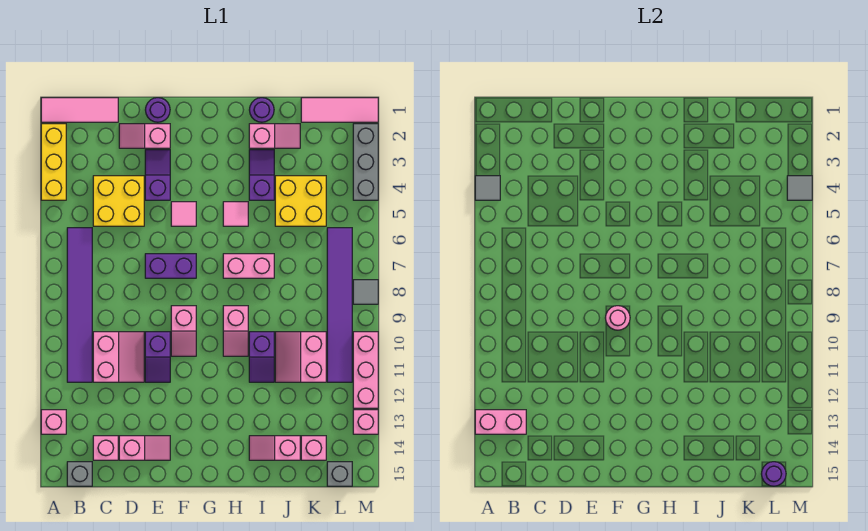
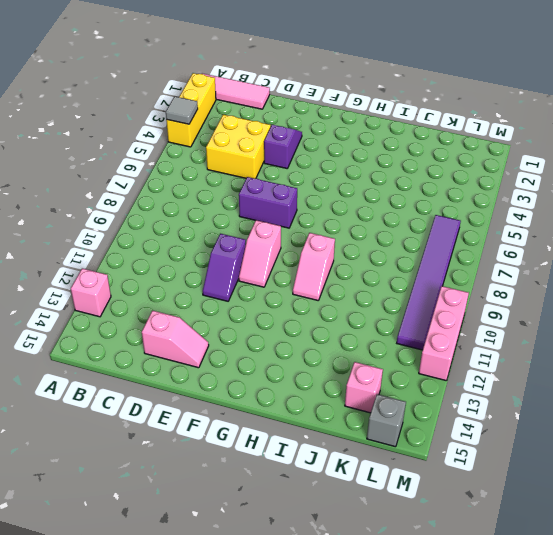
none -> purple 1x6 tile [67,228,92,382]
none -> grey 1x1 brick [67,462,92,486]
none -> pink 2x2 slope [93,332,144,382]
none -> pink 1x1 brick [93,436,118,460]

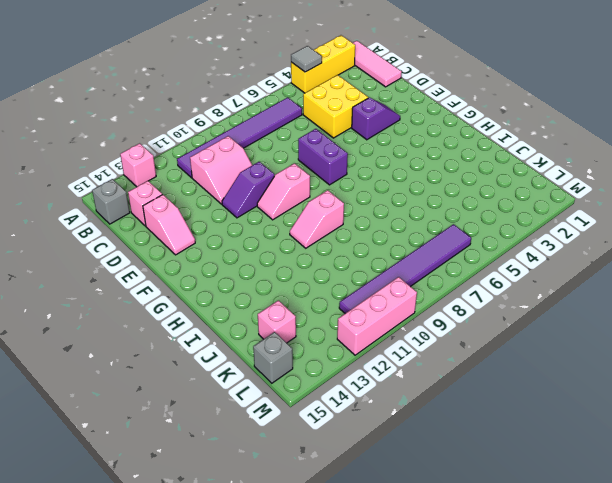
none -> pink 1x2 slope [119,124,170,148]
none -> purple 1x1 round brick [146,98,170,122]
none -> pink 1x1 tile [171,202,196,226]
none -> pink 1x1 tile [223,202,248,226]

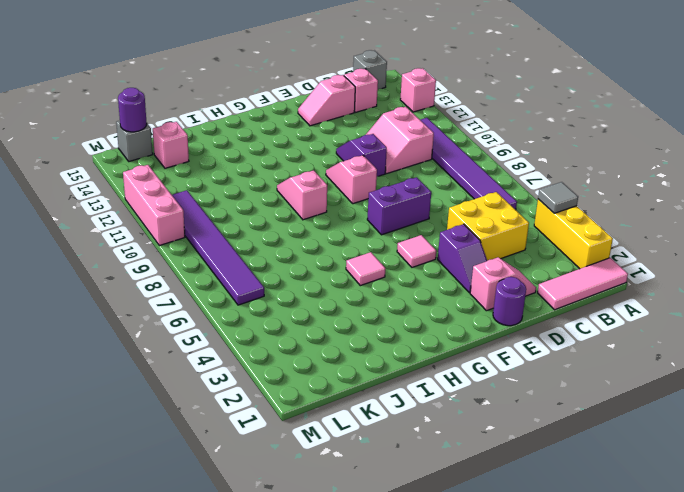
none -> pink 1x2 brick [223,254,274,278]
none -> purple 1x1 round brick [250,98,274,122]
none -> pink 1x2 slope [249,124,300,148]
none -> purple 1x2 slope [249,150,274,200]

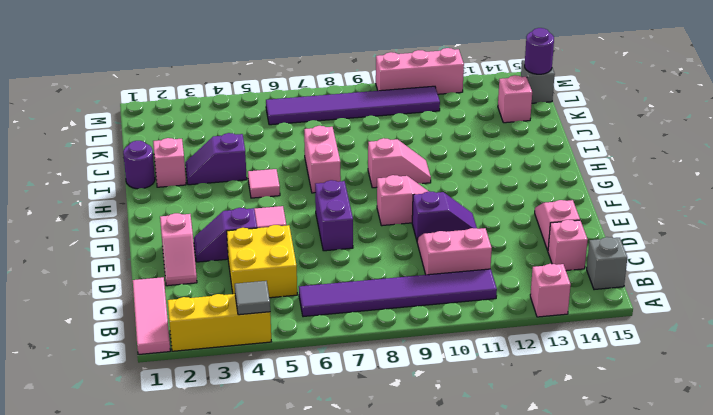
none -> purple 1x1 round brick [146,98,170,122]
none -> purple 1x2 slope [249,332,274,382]
none -> pink 1x2 slope [249,436,300,460]
none -> yellow 2x2 brick [275,176,326,226]

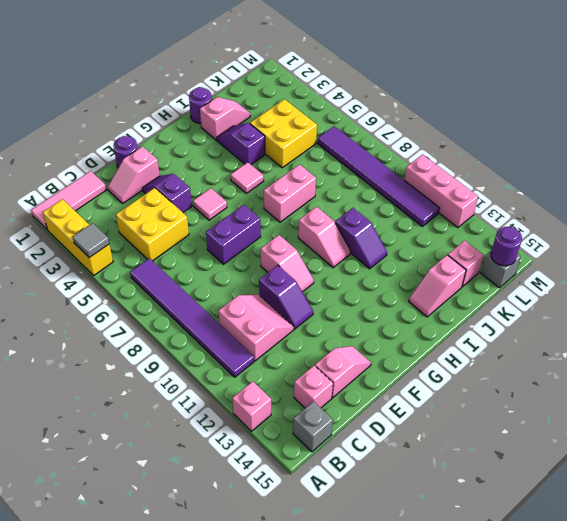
none -> pink 2x2 slope [275,332,326,382]
none -> pink 1x3 tile [301,98,378,122]
none -> grey 1x3 brick [353,124,378,200]
none -> grey 1x1 tile [353,280,378,304]

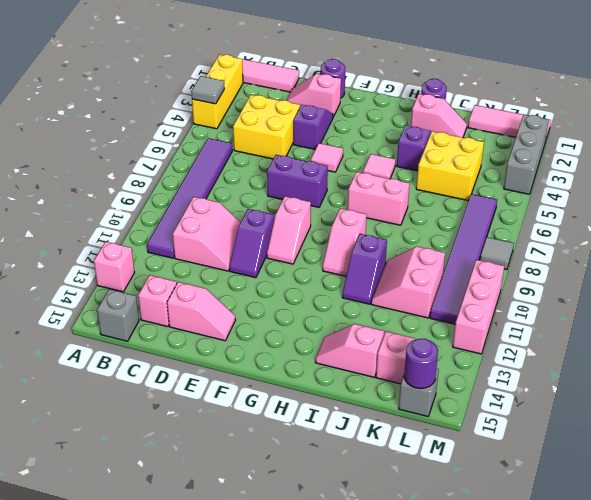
none -> pink 1x1 brick [353,410,378,434]
none -> pink 1x2 brick [475,410,526,434]
none -> pink 1x1 round brick [606,306,630,330]
none -> grey 1x1 tile [787,176,812,200]

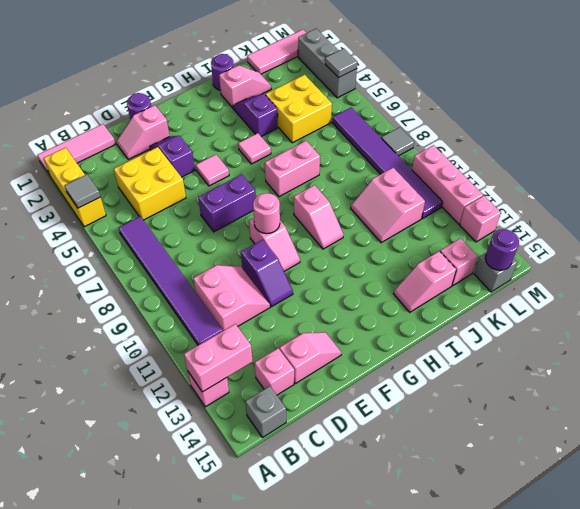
none -> purple 1x2 slope [249,332,274,382]

